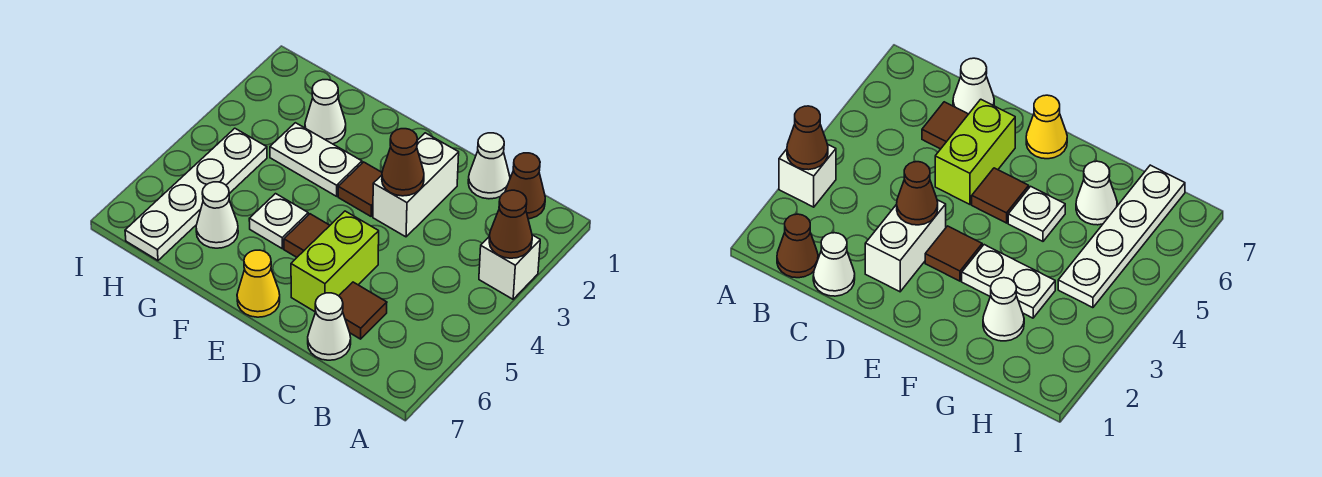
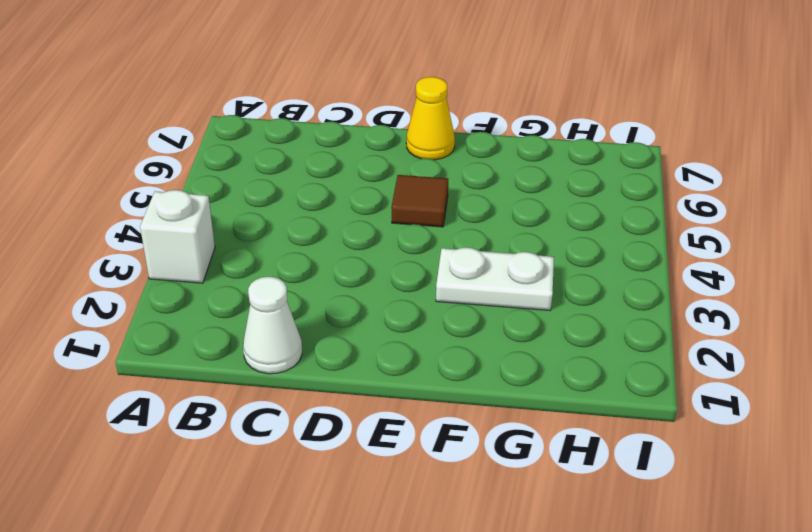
none -> brown 1x1 cone [505,153,545,219]
none -> brown 1x1 tile [339,282,387,339]
none -> white 1x1 cone [308,293,351,360]

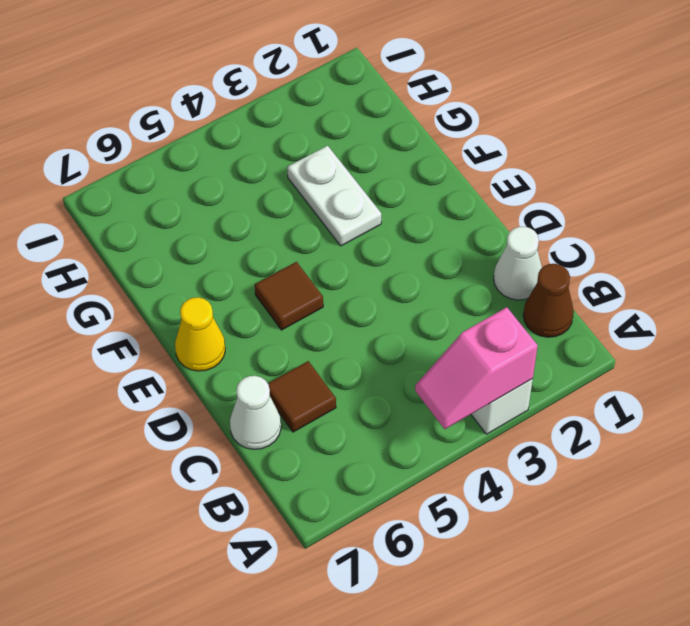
pink 1x2 slope [415,307,538,429] -> brown 1x1 cone [489,190,532,258]
none -> white 1x2 brick [373,133,459,237]
none -> lime 1x2 brick [291,211,379,312]
none -> brown 1x1 tile [338,162,382,216]

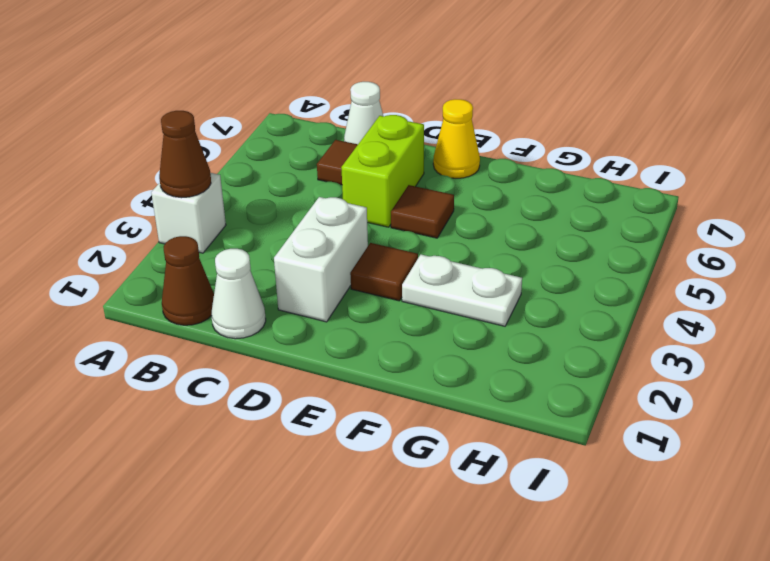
none -> white 1x1 plate [249,194,308,249]
none -> white 1x1 cone [305,80,346,144]
none -> white 1x1 cone [196,182,238,248]

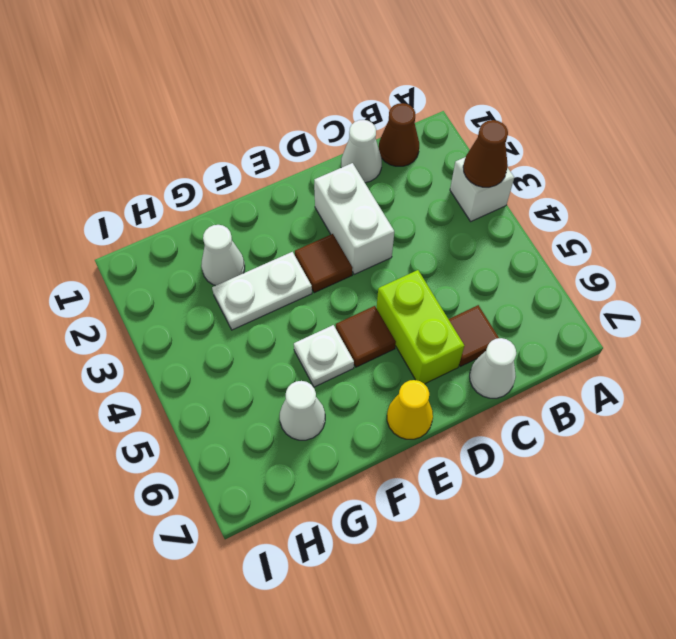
none -> white 1x4 plate [125,128,267,260]
none -> brown 1x1 cone [382,129,424,196]

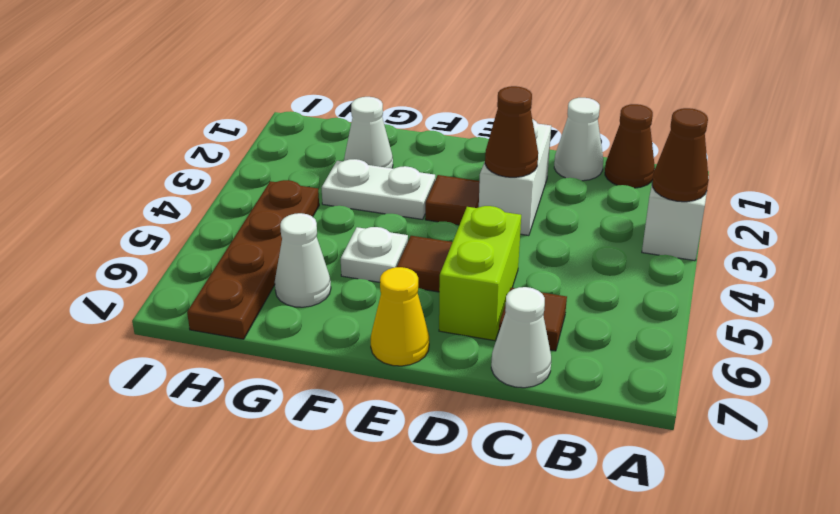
brown 1x4 plate [187,180,319,339] -> white 1x4 plate [125,128,267,260]

